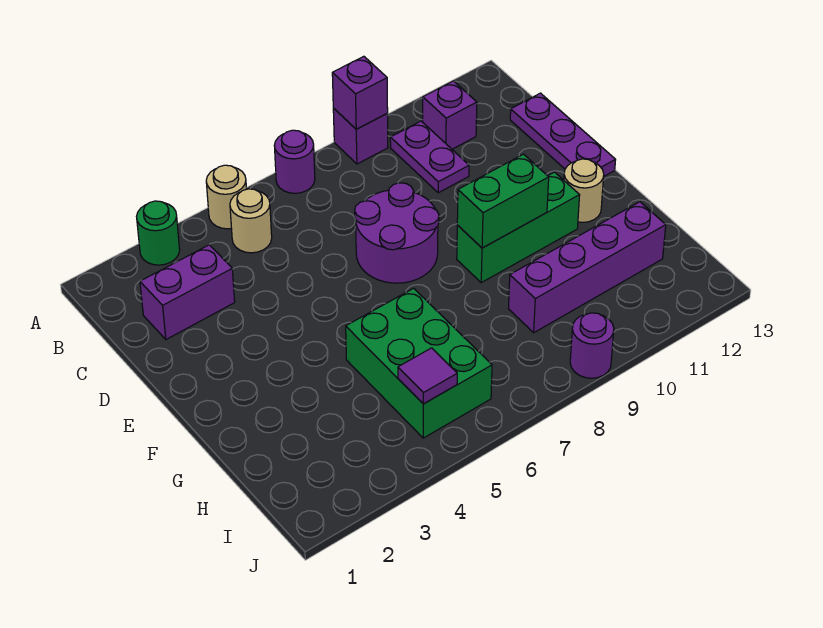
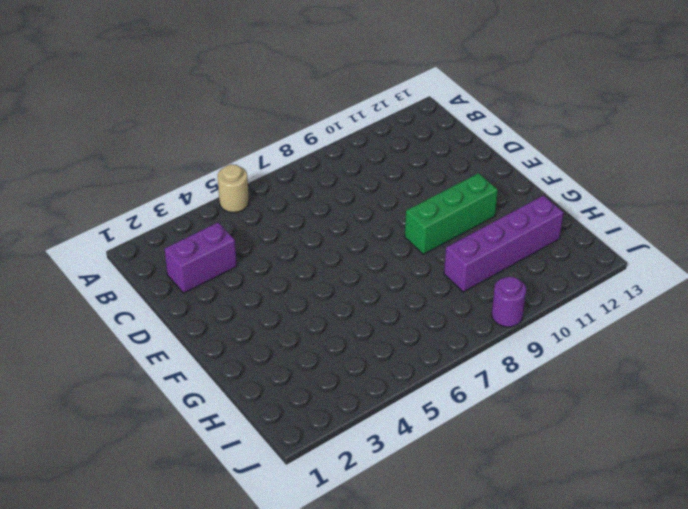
none -> green 1x1 round brick [137,201,180,265]
none -> purple 1x1 round brick [274,130,315,193]
none -> purple 1x1 brick [333,108,388,164]

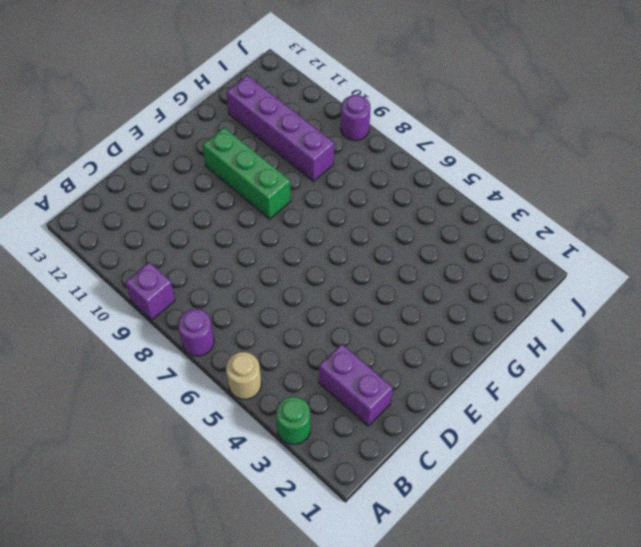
none -> tan 1x1 round brick [230,189,272,253]
none -> purple 1x2 plate [390,121,469,193]
none -> purple 1x1 brick [423,81,477,149]

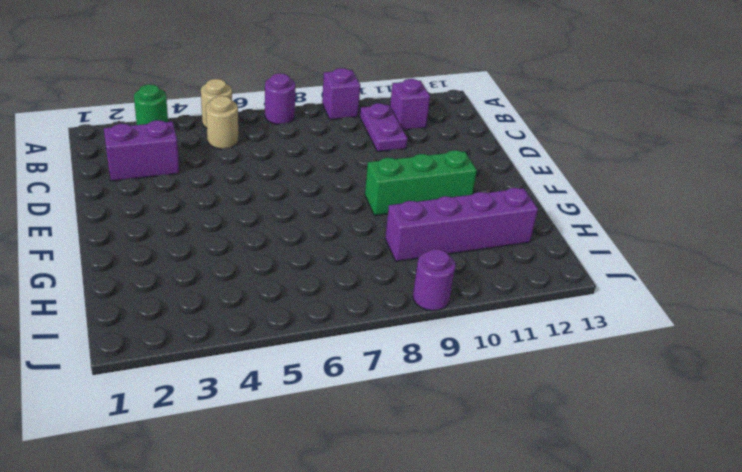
none -> purple 1x3 plate [510,93,615,176]
none -> purple 2x2 round brick [355,183,439,283]
none -> tan 1x1 round brick [564,159,604,222]

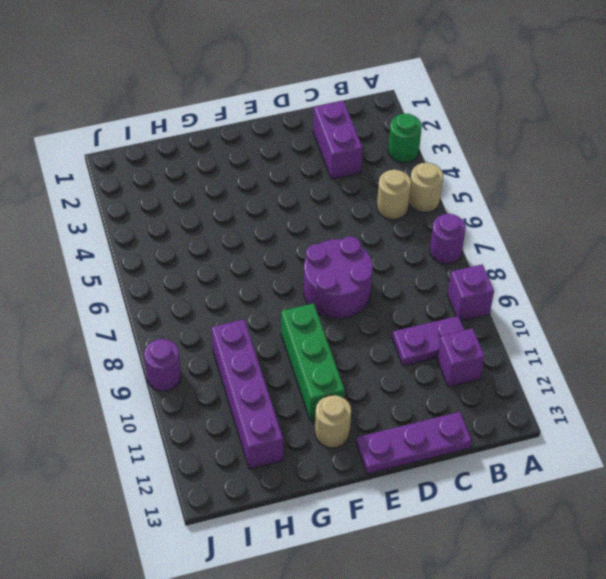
none -> green 2x3 brick [346,288,492,438]
none -> purple 1x1 brick [332,56,388,129]
none -> green 1x2 brick [457,154,549,248]

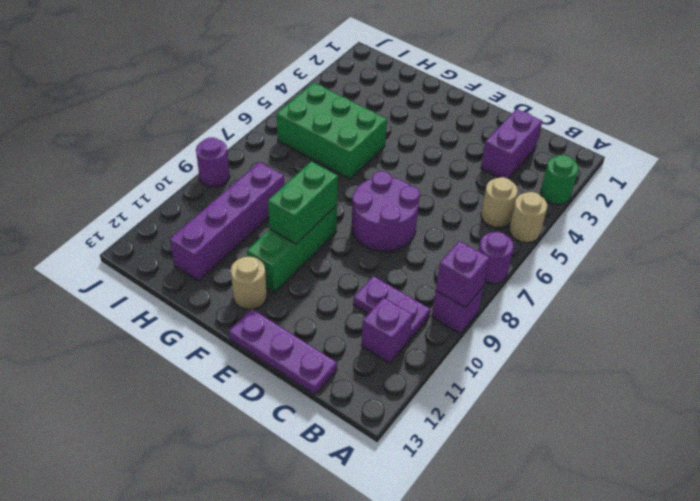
none -> purple 1x1 tile [398,348,457,404]

